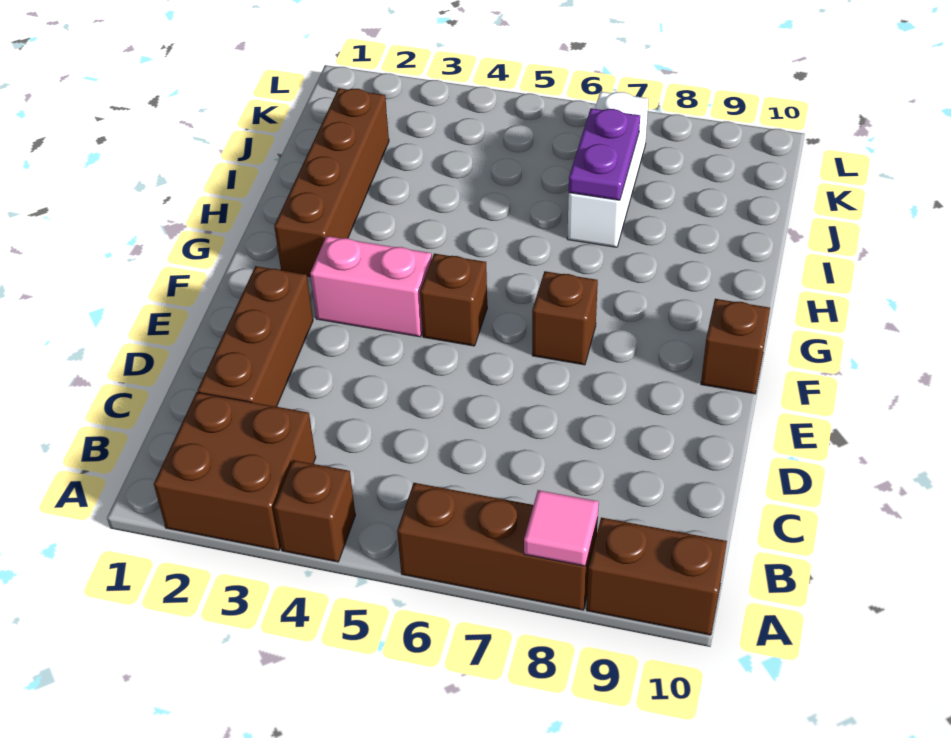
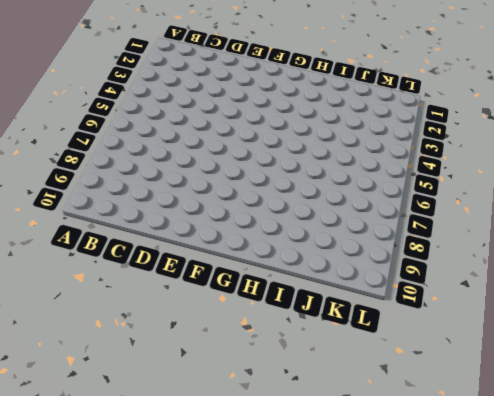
none -> brown 2x2 brick [154,392,316,550]
none -> brown 1x1 brick [274,460,355,562]
none -> brown 1x3 brick [397,483,598,610]

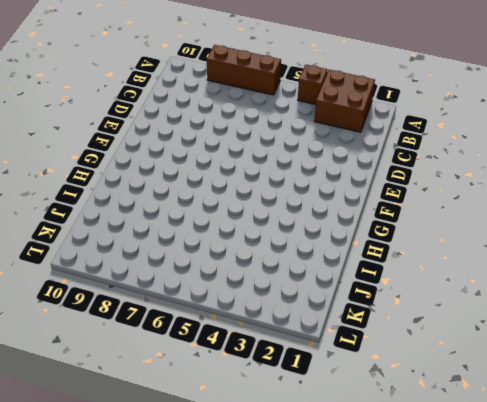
none -> brown 1x2 brick [587,518,727,635]
none -> brown 1x3 brick [198,266,313,407]
none -> pink 1x2 brick [310,236,432,337]

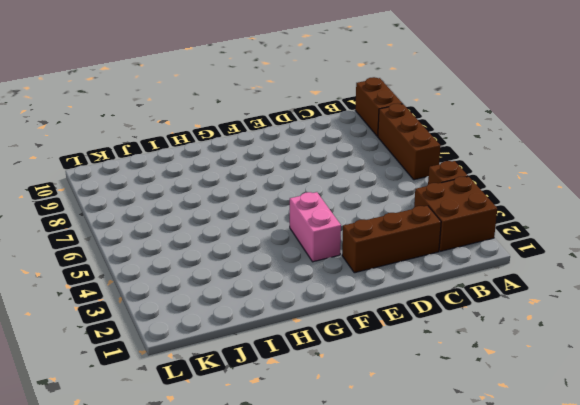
none -> brown 1x1 brick [420,253,487,346]
none -> brown 1x1 brick [532,271,598,365]
none -> brown 1x1 brick [701,299,770,394]

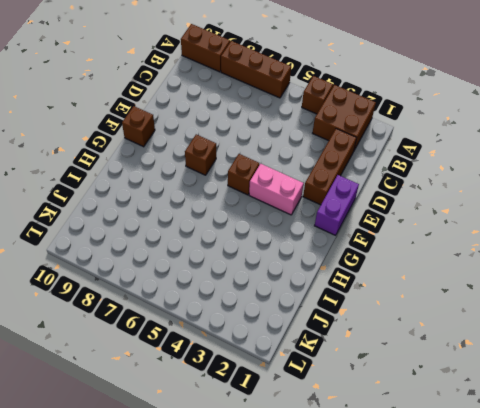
purple 1x2 brick [315,175,359,235] -> none
none -> brown 1x4 brick [274,88,389,277]
none -> white 1x3 brick [567,91,649,247]
none -> pink 1x1 tile [524,490,599,566]

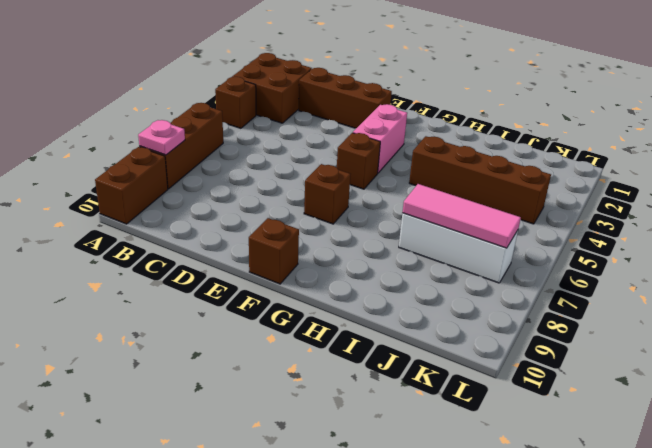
pink 1x1 plate [138,120,185,155] -> pink 1x1 tile [524,490,599,566]
brown 1x4 brick [409,136,551,224] -> brown 1x4 brick moved to [274,88,389,277]
pink 1x3 tile [402,184,521,248] -> purple 1x2 plate [569,108,640,200]

